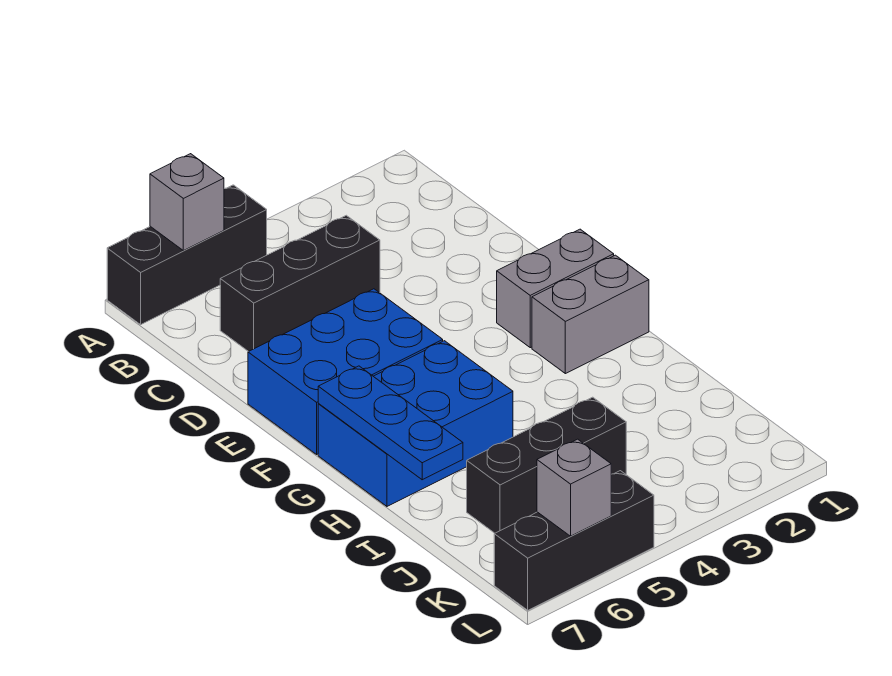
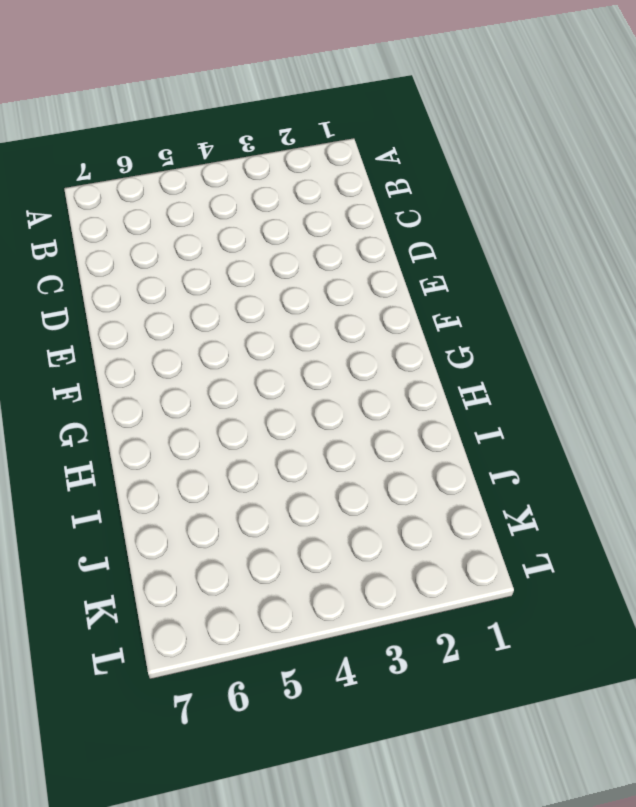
none -> black 1x3 brick [107,185,267,325]
none -> black 1x3 brick [220,215,380,352]

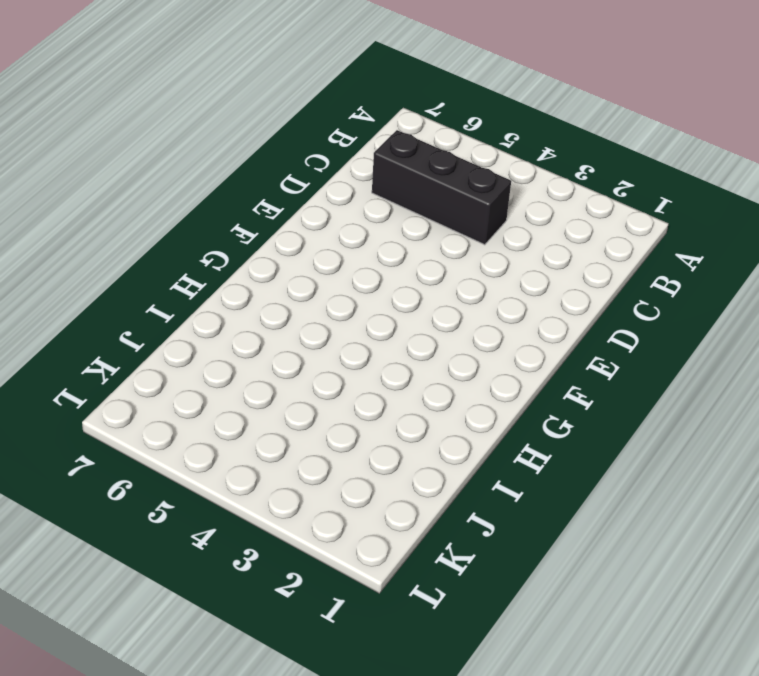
none -> black 1x3 brick [107,185,267,325]
none -> blue 2x3 brick [248,289,443,454]

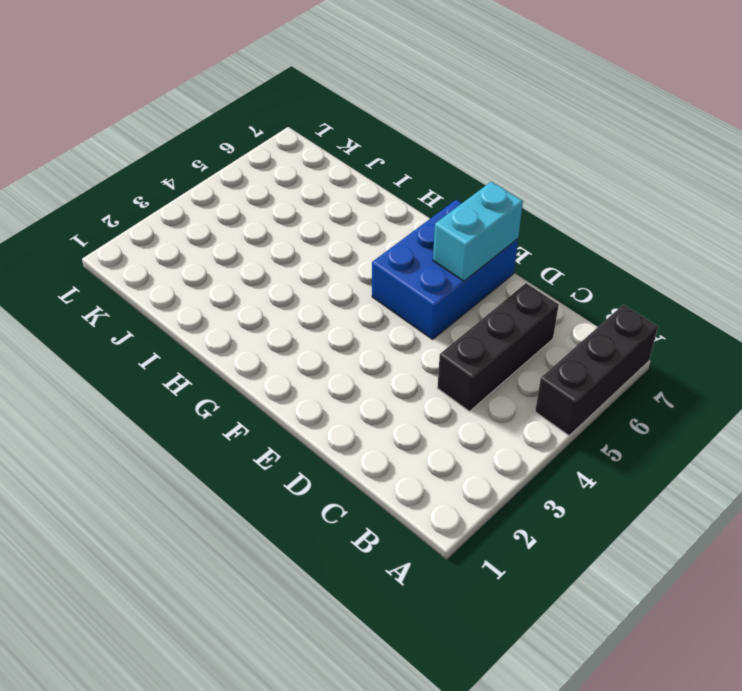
cyan 1x2 brick [433,182,523,281] -> none
none -> grey 1x2 brick [497,229,614,348]
none -> grey 1x2 brick [532,255,649,374]

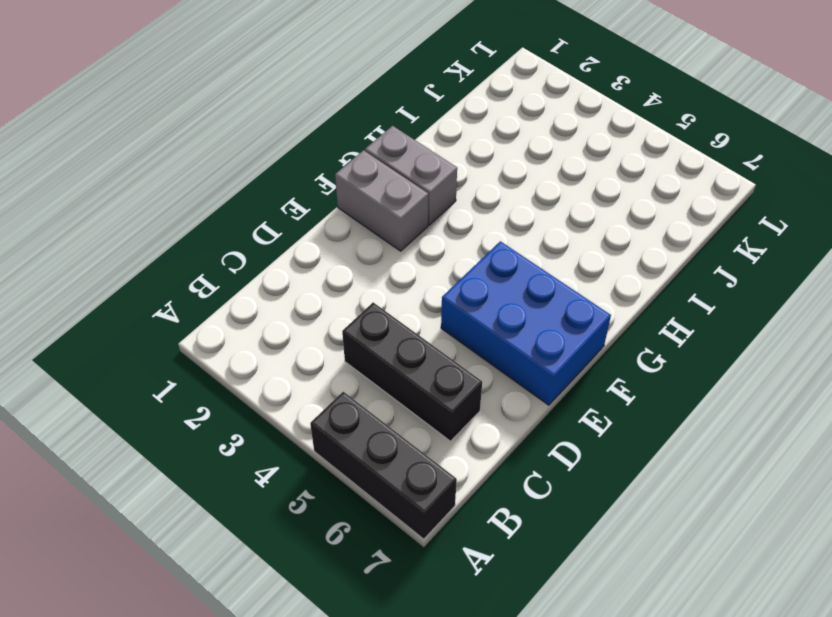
none -> blue 2x3 brick [318,341,513,506]
none -> black 1x3 brick [467,397,626,533]

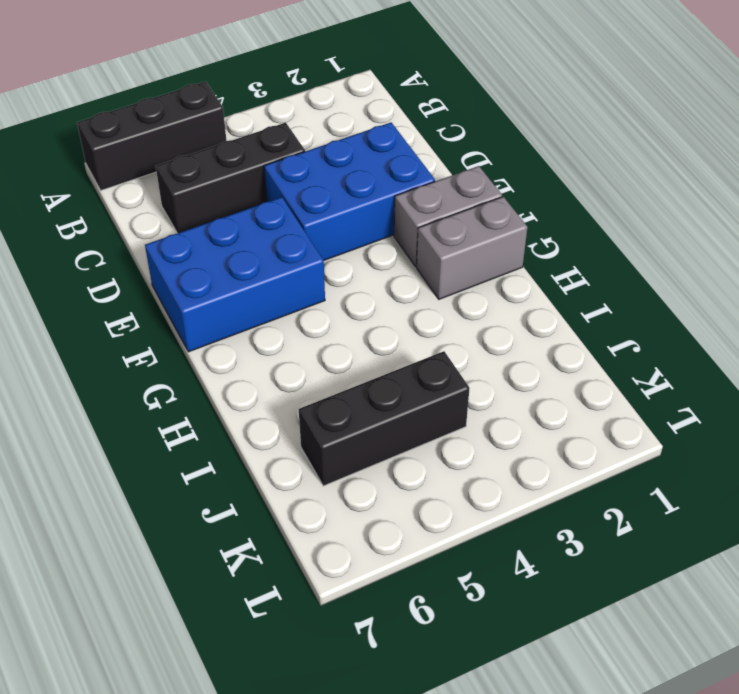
blue 2x3 brick [264,123,435,260] -> blue 2x3 brick moved to [318,341,513,506]
none -> black 1x3 brick [494,471,654,610]
none -> grey 1x1 brick [150,154,224,251]

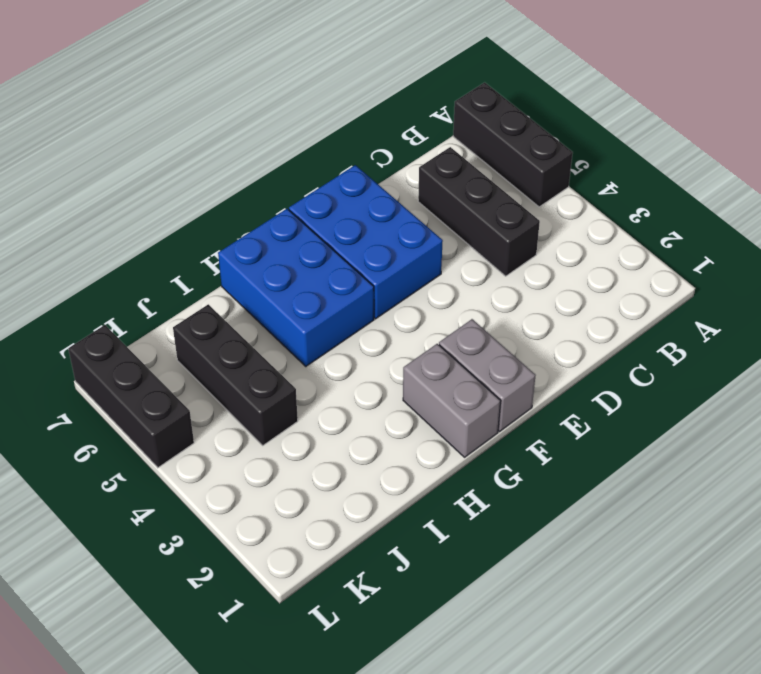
none -> grey 1x1 brick [150,154,224,251]
none -> blue 1x3 plate [318,366,463,480]

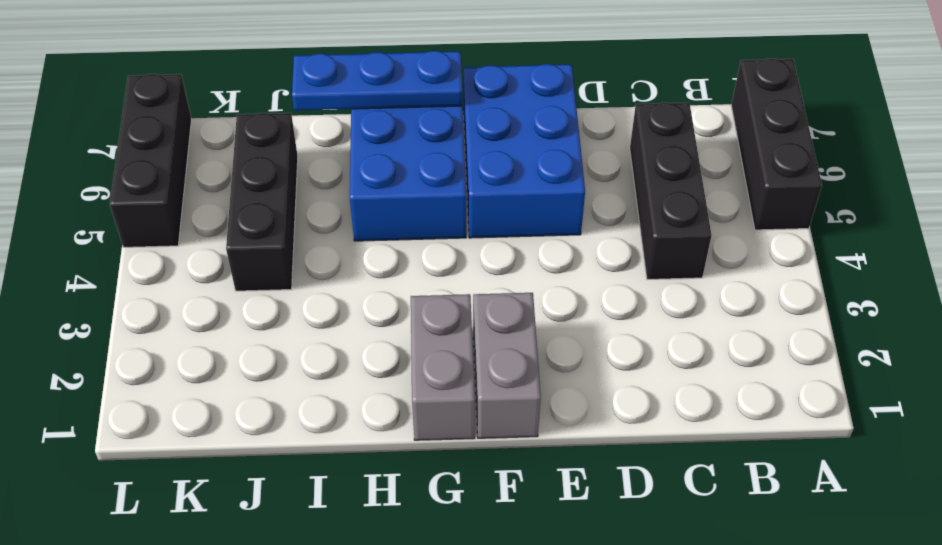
none -> grey 1x1 brick [150,154,224,251]
none -> grey 1x1 brick [537,439,611,536]

